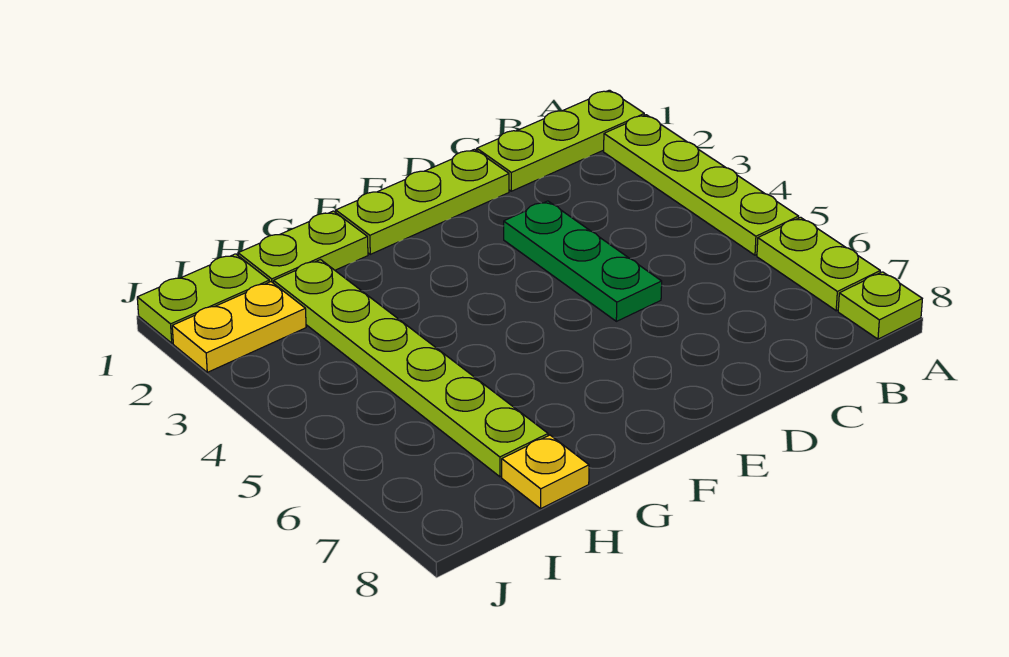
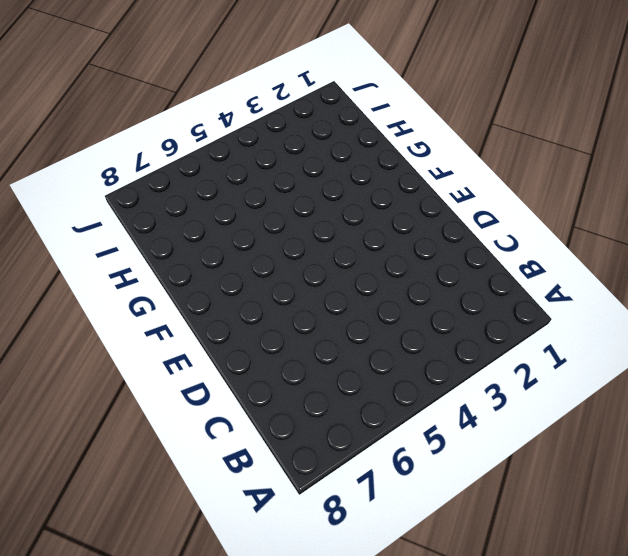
none -> lime 1x3 plate [477,90,644,191]
none -> lime 1x4 plate [604,115,799,255]

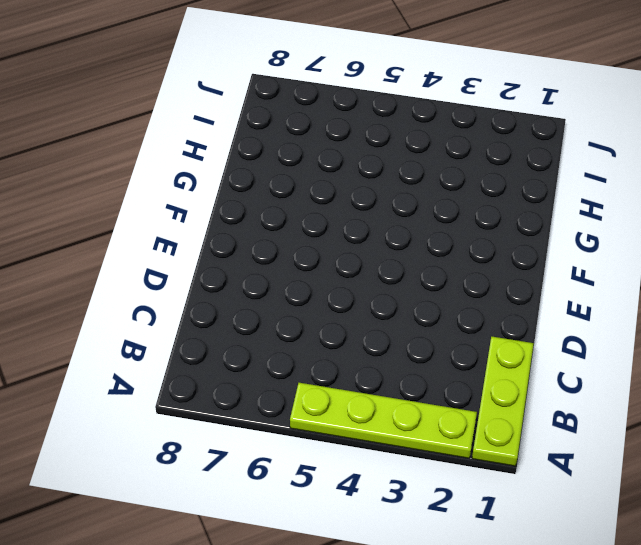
none -> lime 1x2 plate [757,217,880,311]
none -> lime 1x1 plate [838,272,922,339]

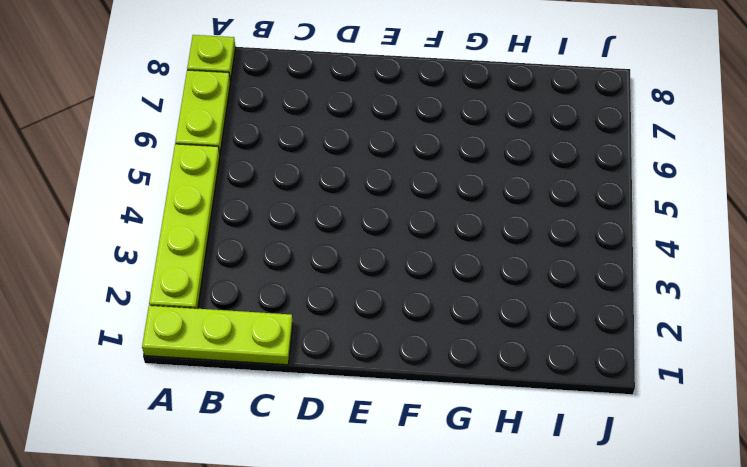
none -> lime 1x3 plate [336,149,509,254]
none -> green 1x3 plate [504,201,662,321]

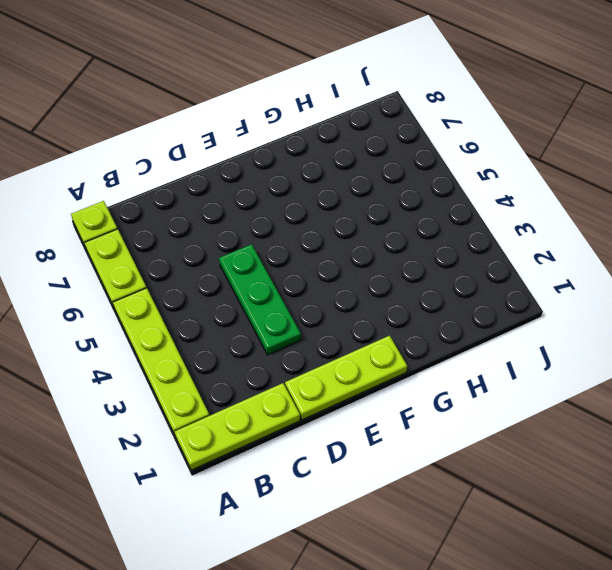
none -> lime 1x2 plate [238,211,368,283]
none -> lime 1x6 plate [274,260,548,477]

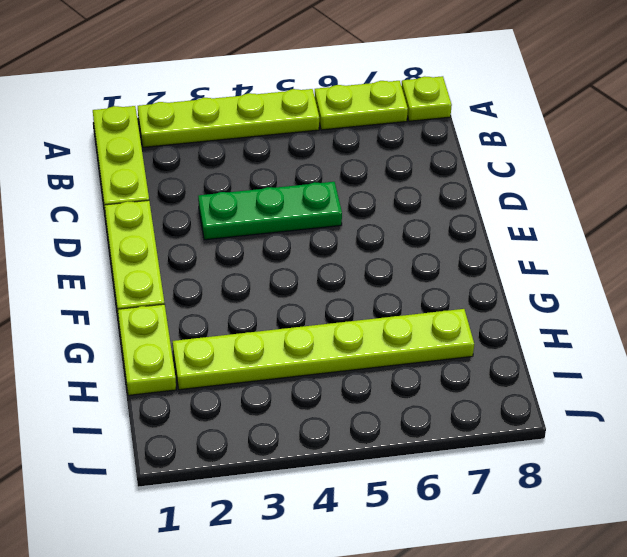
none -> yellow 1x1 plate [502,435,589,509]
none -> lime 1x2 plate [137,254,269,343]

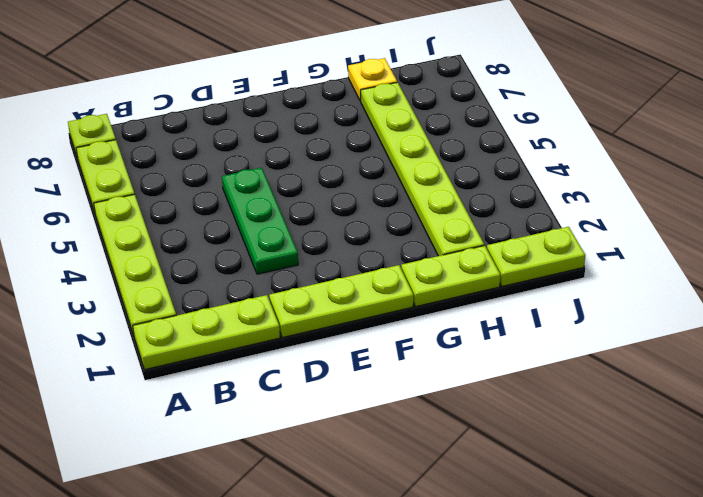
none -> yellow 1x2 plate [172,282,306,372]

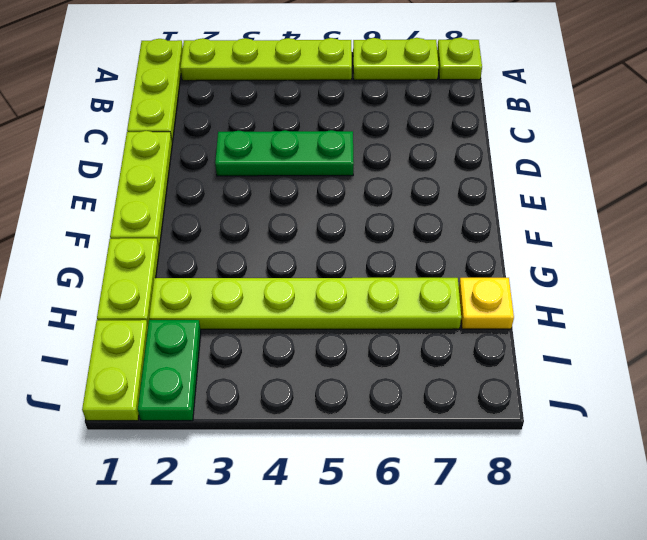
green 1x2 plate [138,320,201,421] -> yellow 1x2 plate [172,282,306,372]

